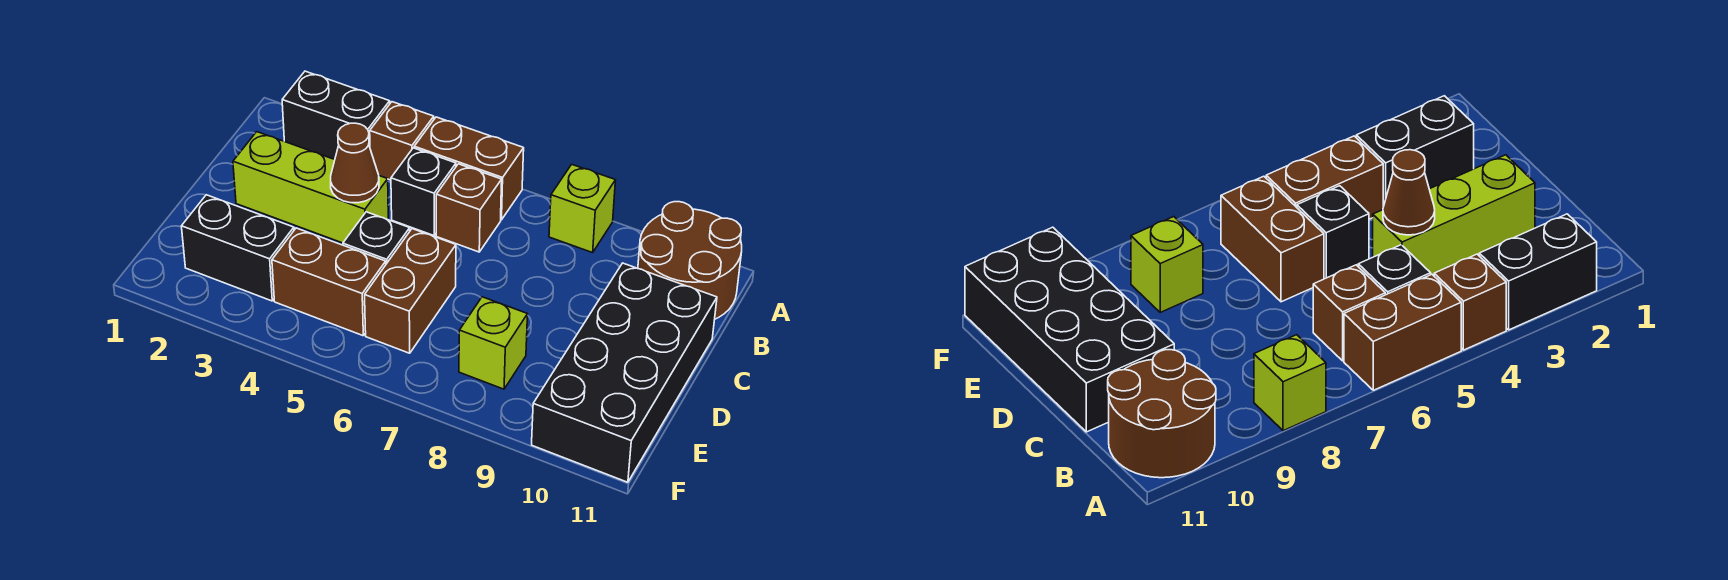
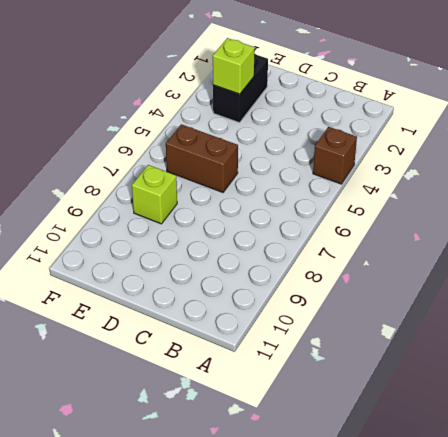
lime 1x1 brick [213,38,255,94] -> lime 1x1 brick moved to [549,164,615,253]
none -> black 1x2 brick [282,71,390,160]
none -> brown 1x2 brick [414,117,524,220]
none -> brown 2x2 round brick [638,202,742,319]

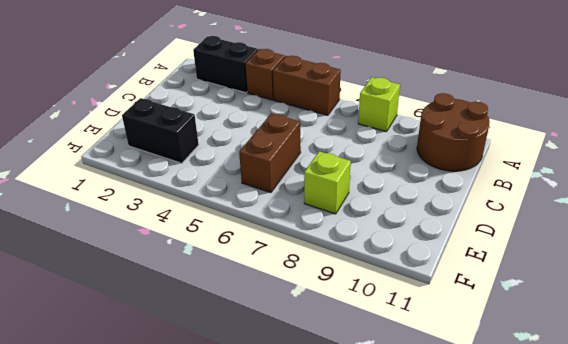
none -> black 1x1 brick [391,148,456,236]
none -> brown 1x1 brick [436,164,502,252]
none -> lime 1x3 brick [233,132,388,243]

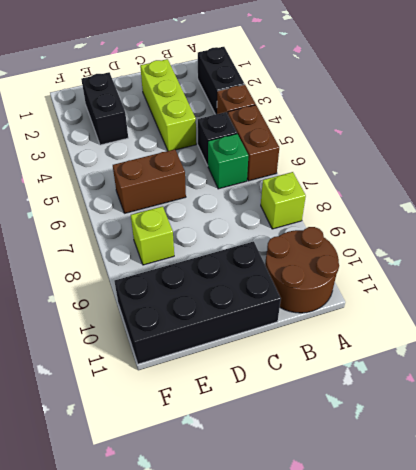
green 1x1 brick [208,134,248,189] -> brown 1x1 brick [436,164,502,252]
none -> black 1x1 brick [343,212,410,264]
none -> brown 1x2 brick [272,228,386,336]
none -> brown 1x1 cone [331,123,379,203]

